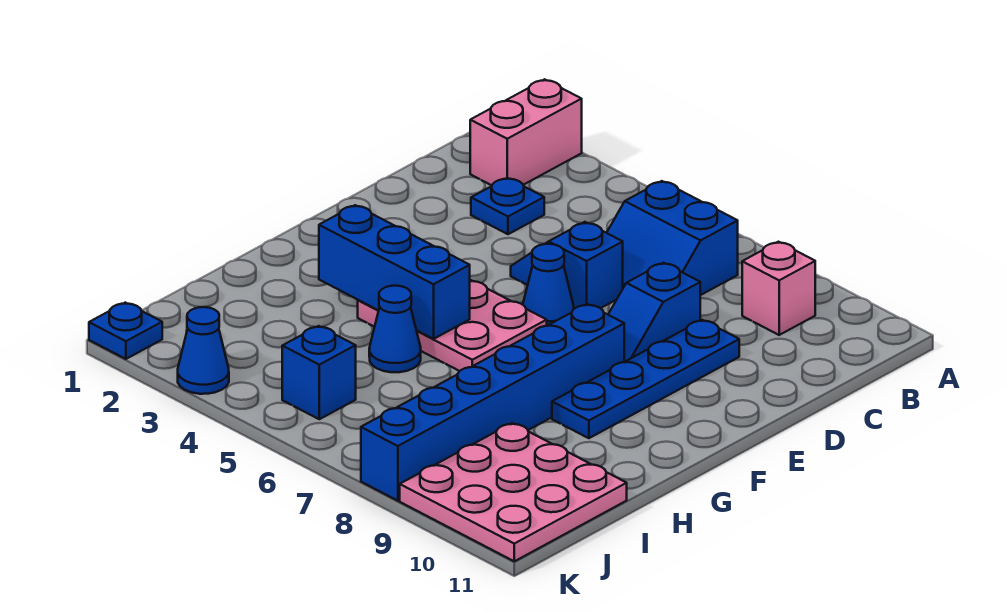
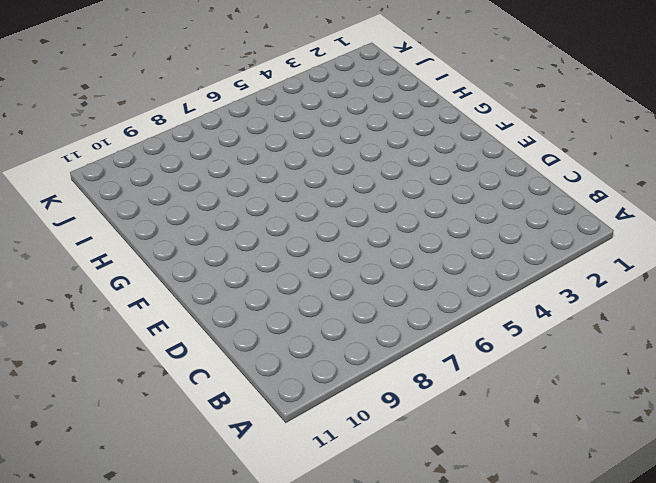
none -> pink 1x2 brick [470,79,582,185]
none -> blue 2x2 slope [607,181,738,295]
none -> pink 1x1 brick [742,242,815,335]

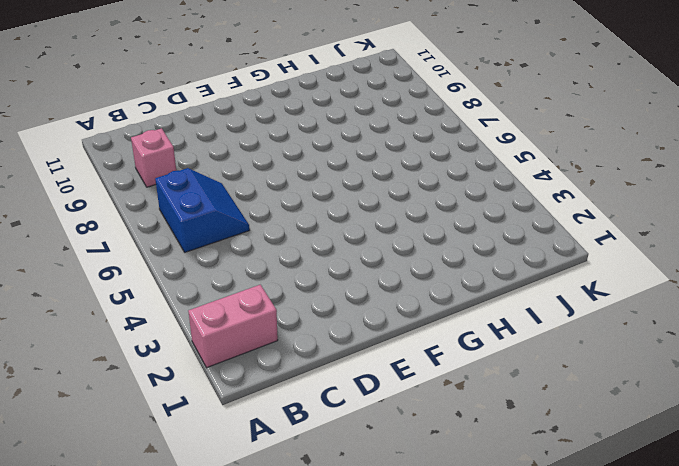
none -> blue 1x1 plate [471,178,544,234]
none -> blue 1x2 slope [511,222,623,309]
none -> blue 1x2 slope [608,263,700,362]

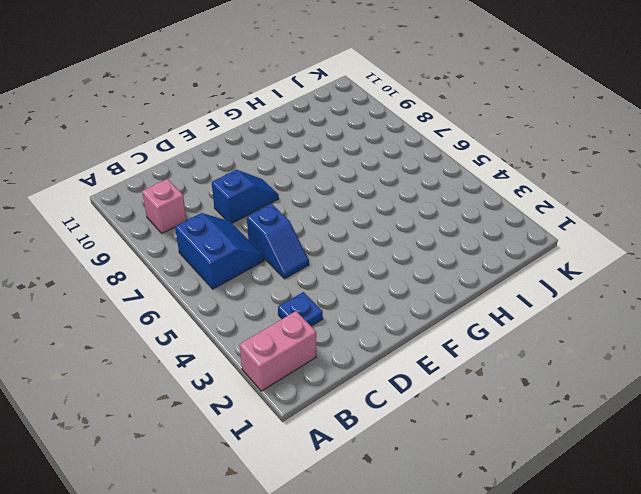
none -> blue 1x4 plate [552,320,739,438]
none -> blue 1x1 cone [523,244,574,326]
none -> pink 2x3 plate [358,280,547,371]

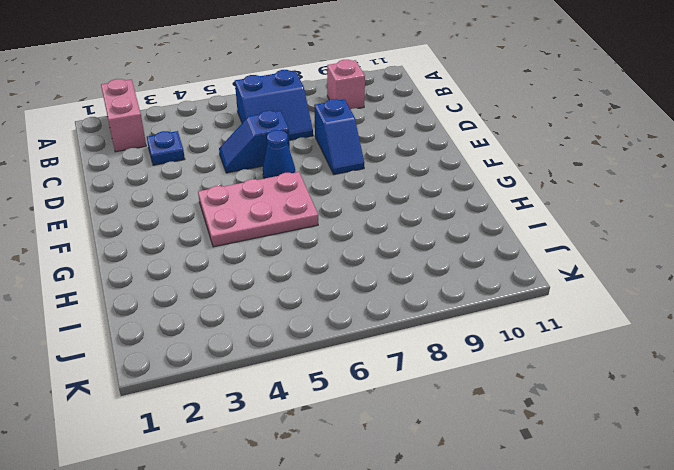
none -> blue 1x4 plate [552,320,739,438]
none -> blue 1x6 brick [361,304,624,501]
none -> blue 1x1 cone [369,286,421,372]

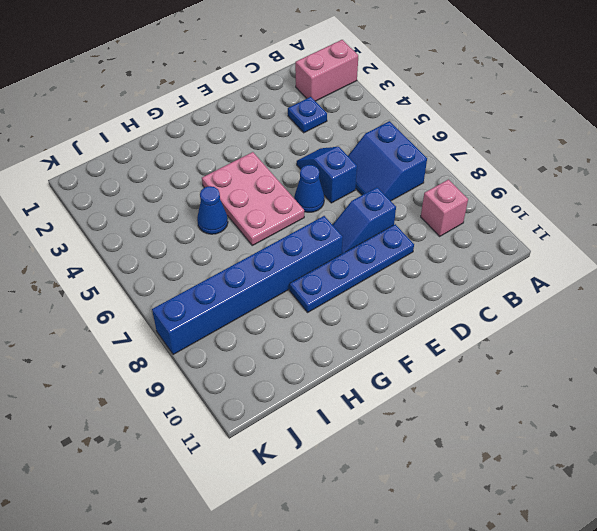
none -> pink 3x3 plate [400,423,627,561]
none -> blue 1x1 brick [282,326,356,419]
none -> blue 1x1 plate [89,303,162,359]

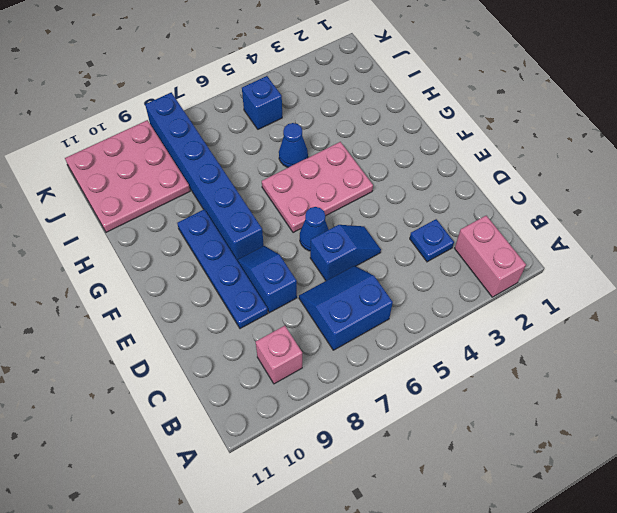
none -> blue 1x1 plate [89,303,162,359]
none -> blue 1x1 cone [178,307,229,394]
none -> blue 1x3 brick [319,205,470,339]

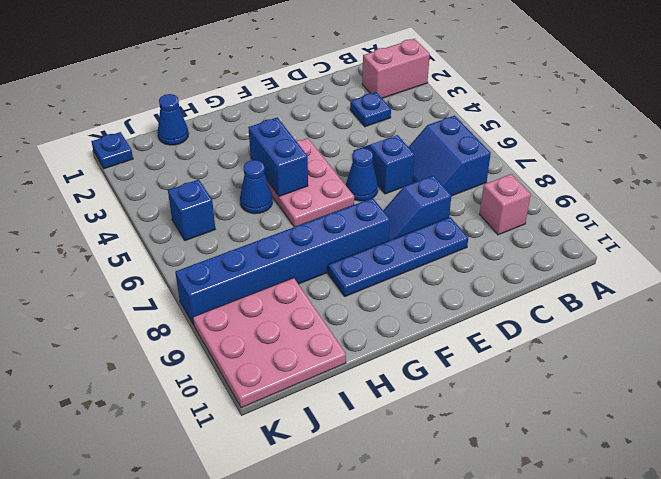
blue 1x2 brick [248,117,308,196] -> blue 1x3 brick [319,205,470,339]
blue 1x1 cone [158,94,189,145] -> blue 1x1 cone moved to [178,307,229,394]

